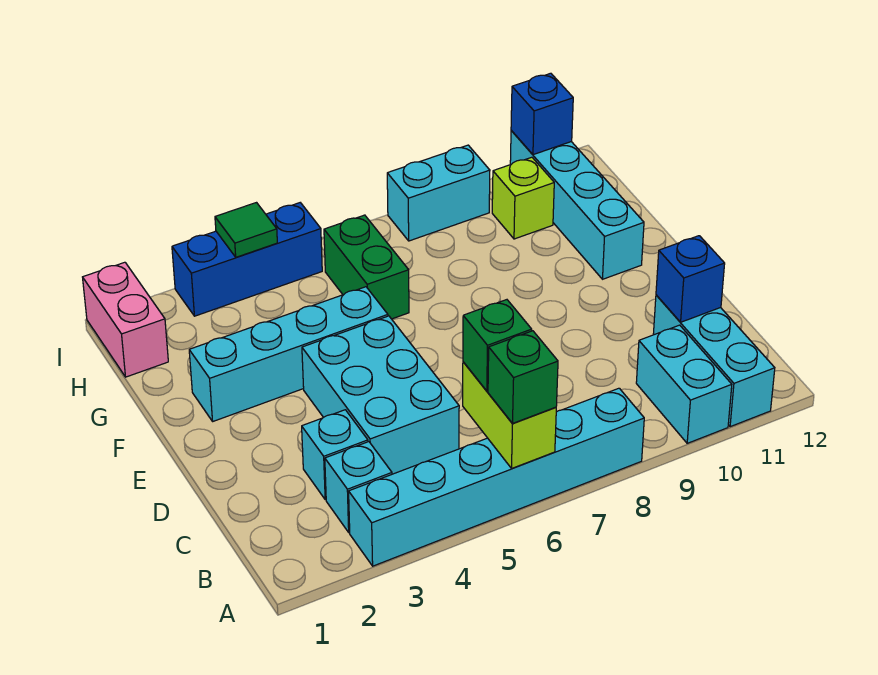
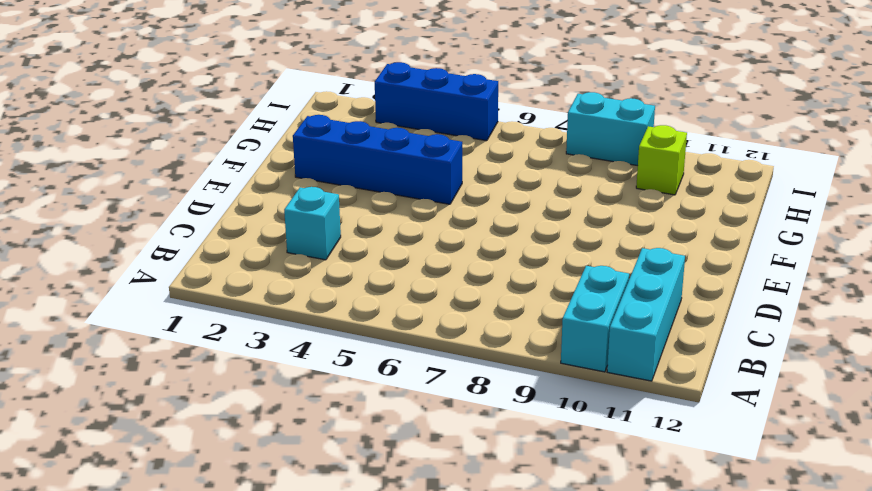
blue 1x4 brick [293,115,462,204] -> cyan 1x4 brick [189,287,388,421]
none -> cyan 1x6 brick [349,388,644,566]
none -> cyan 1x1 brick [325,442,392,532]
none -> cyan 2x3 brick [302,316,459,474]

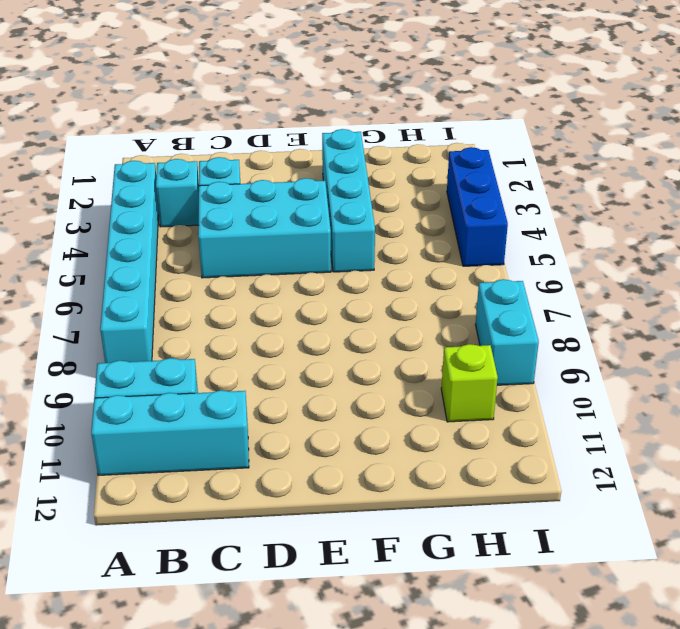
none -> cyan 1x4 brick [510,130,644,279]
none -> green 1x2 brick [324,215,409,319]
none -> pink 1x2 brick [83,262,168,377]

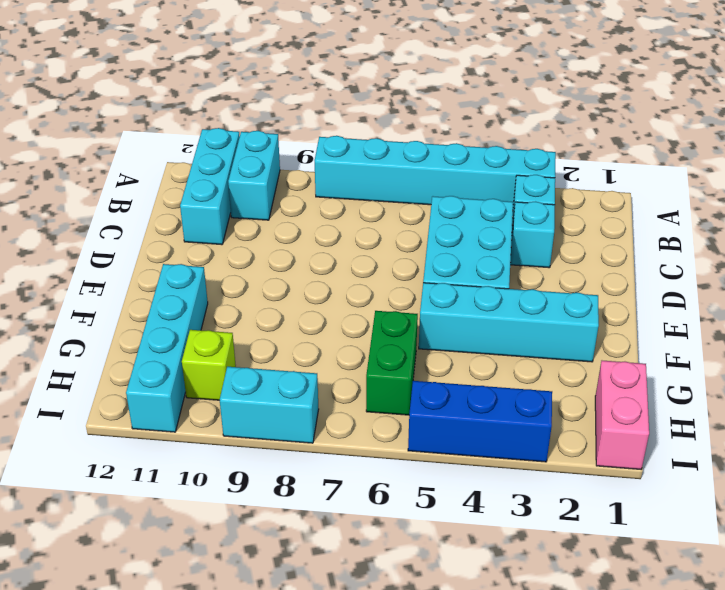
none -> lime 1x2 brick [463,362,556,468]
none -> blue 1x1 brick [656,236,725,322]
none -> green 1x1 tile [215,203,277,257]

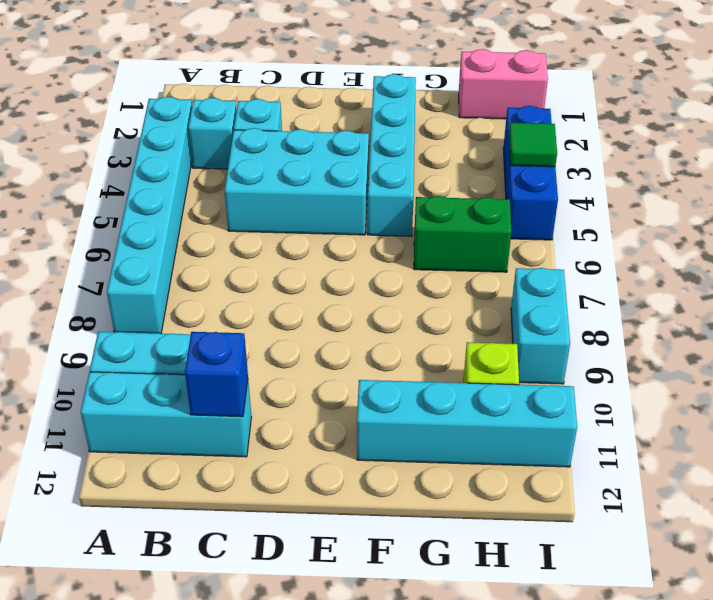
none -> lime 1x2 brick [463,362,556,468]
none -> blue 1x1 brick [511,73,573,155]
none -> green 1x1 brick [488,331,558,423]

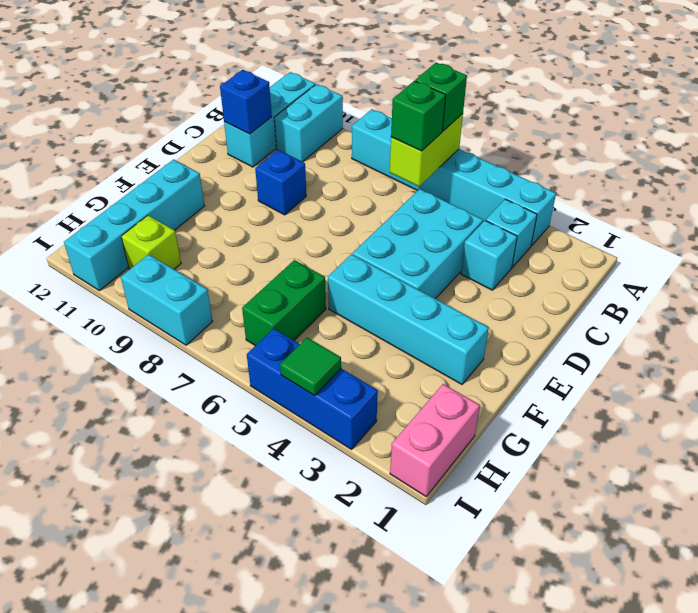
blue 1x1 brick [255,150,306,215] -> blue 1x1 brick moved to [511,73,573,155]

